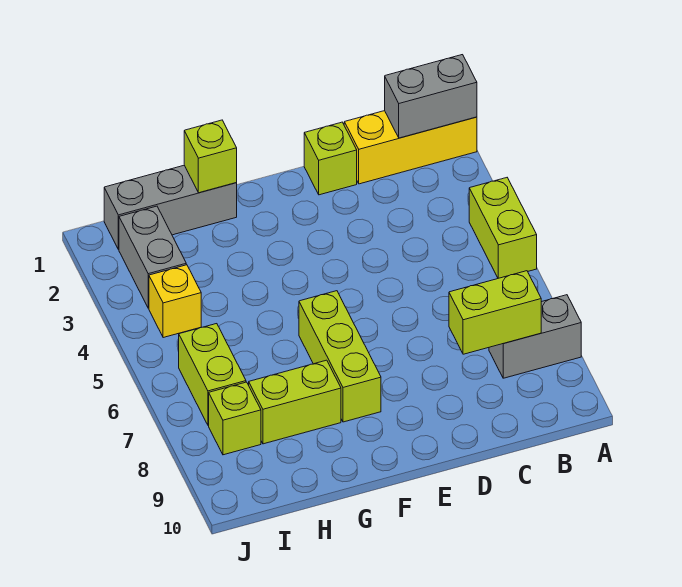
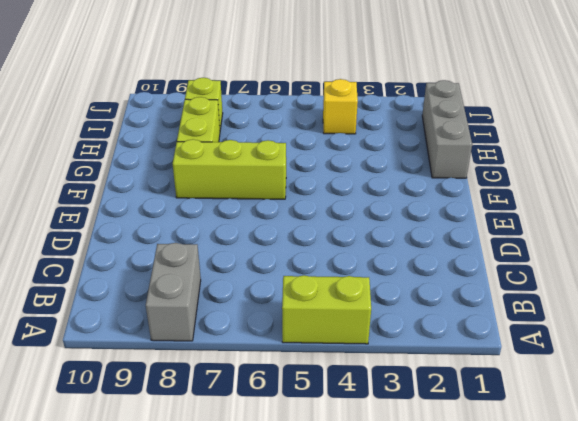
none -> yellow 1x3 brick [344,111,477,184]
none -> lime 1x1 brick [304,122,357,195]
none -> grey 1x2 brick [119,206,186,308]

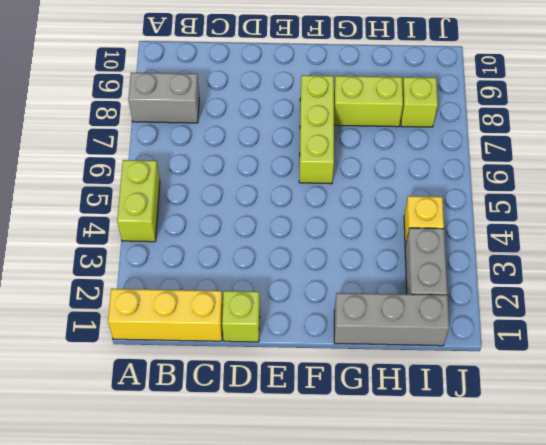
none -> lime 1x2 brick [179,324,246,425]
none -> grey 1x2 brick [385,55,477,138]
none -> lime 1x2 brick [449,271,541,354]

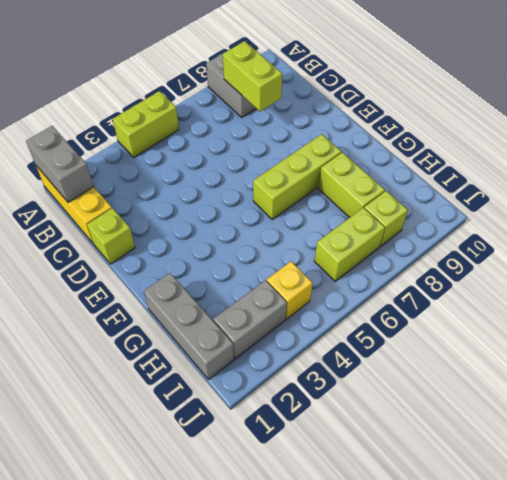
none -> lime 1x1 brick [184,120,237,193]

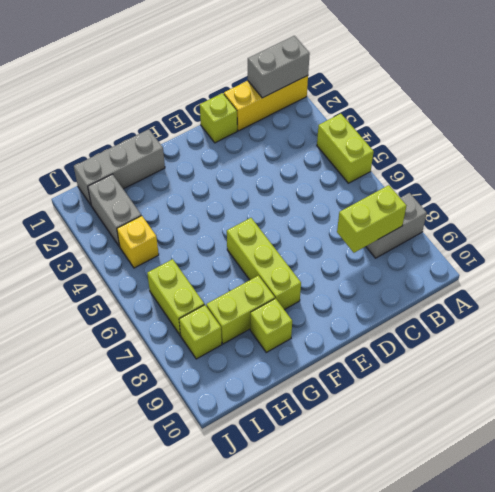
lime 1x1 brick [250,298,292,352] -> lime 1x1 brick moved to [184,120,237,193]

